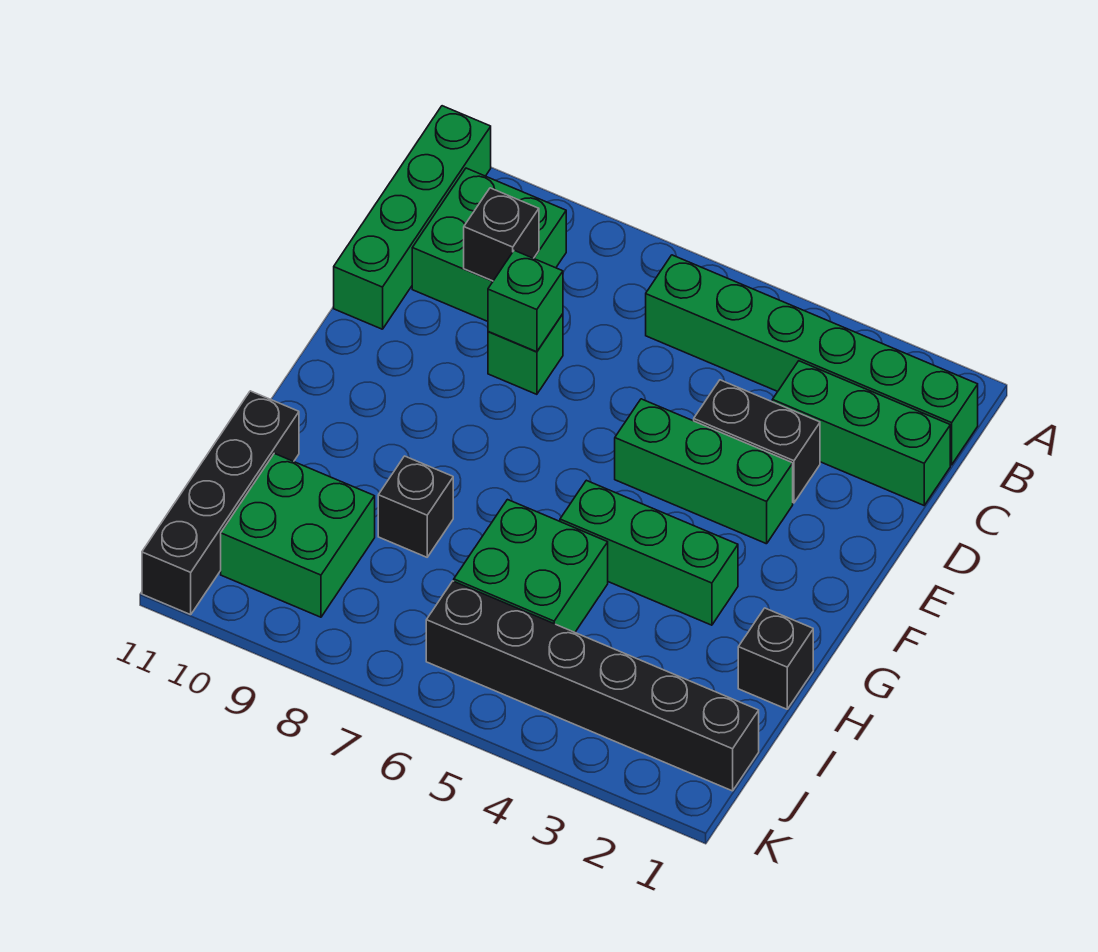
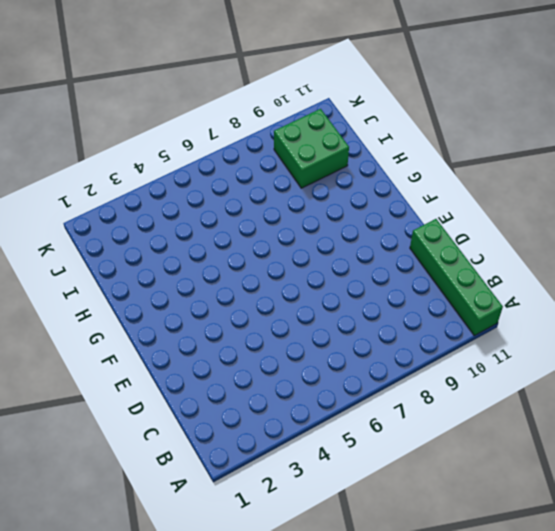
none -> green 1x6 brick [646,255,978,465]
none -> green 2x2 brick [412,168,566,321]
none -> green 1x3 brick [772,361,950,505]

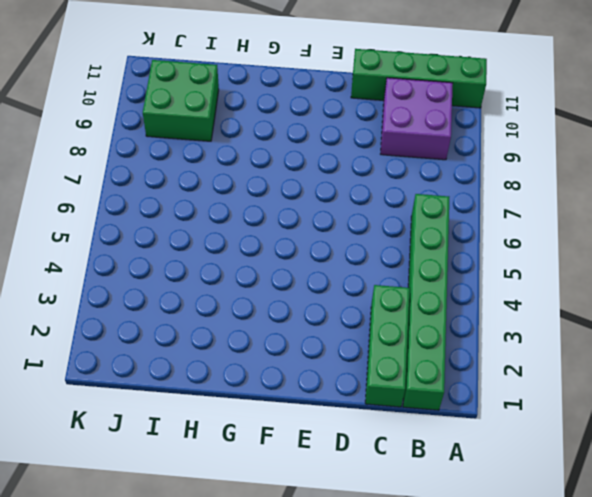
purple 2x2 brick [381,78,453,160] -> green 2x2 brick [412,168,566,321]
none -> black 1x2 brick [694,380,820,503]
none -> green 1x1 brick [488,314,563,394]
none -> green 1x3 brick [615,399,793,544]

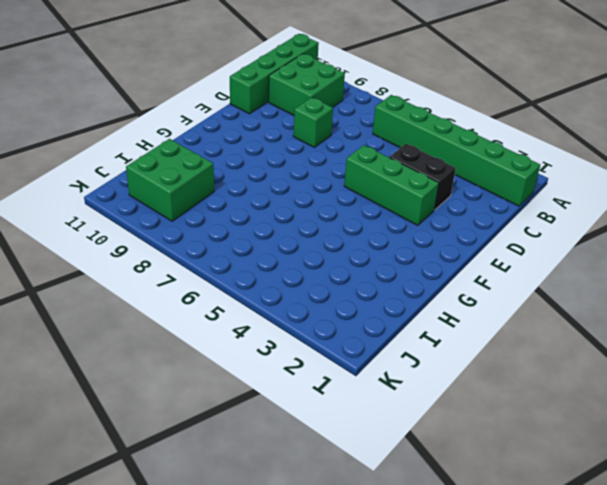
none -> green 1x3 brick [772,361,950,505]
none -> green 1x3 brick [560,480,738,625]
none -> black 1x1 brick [738,608,813,709]

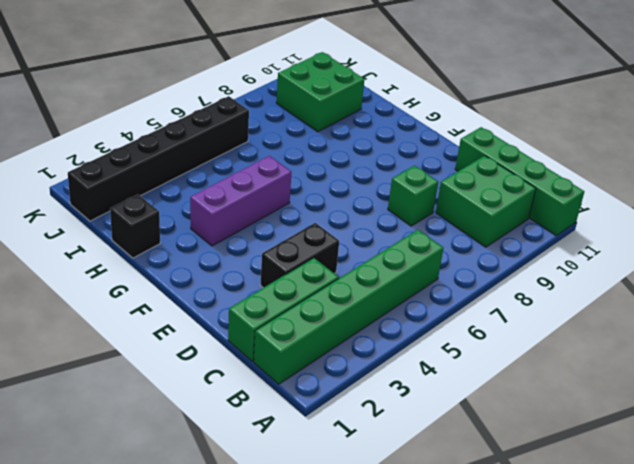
purple 1x3 brick [190,156,292,246] -> green 1x3 brick [560,480,738,625]
none -> green 1x3 brick [615,399,793,544]
none -> green 2x2 brick [454,500,608,632]
none -> black 1x1 brick [378,456,453,557]

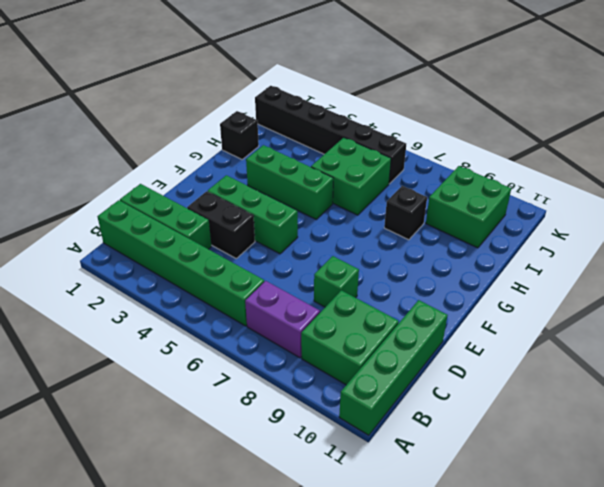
purple 1x2 brick [245,281,320,358] -> none
none -> black 1x4 brick [142,391,299,615]
none -> black 1x1 brick [464,188,539,281]
none -> green 1x1 brick [488,250,563,352]

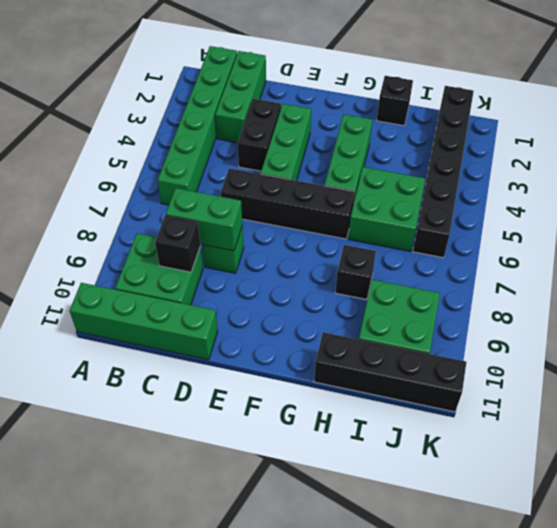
green 1x2 brick [166,188,242,251] -> green 1x1 brick [488,250,563,352]
black 1x4 brick [221,168,355,239] -> none

